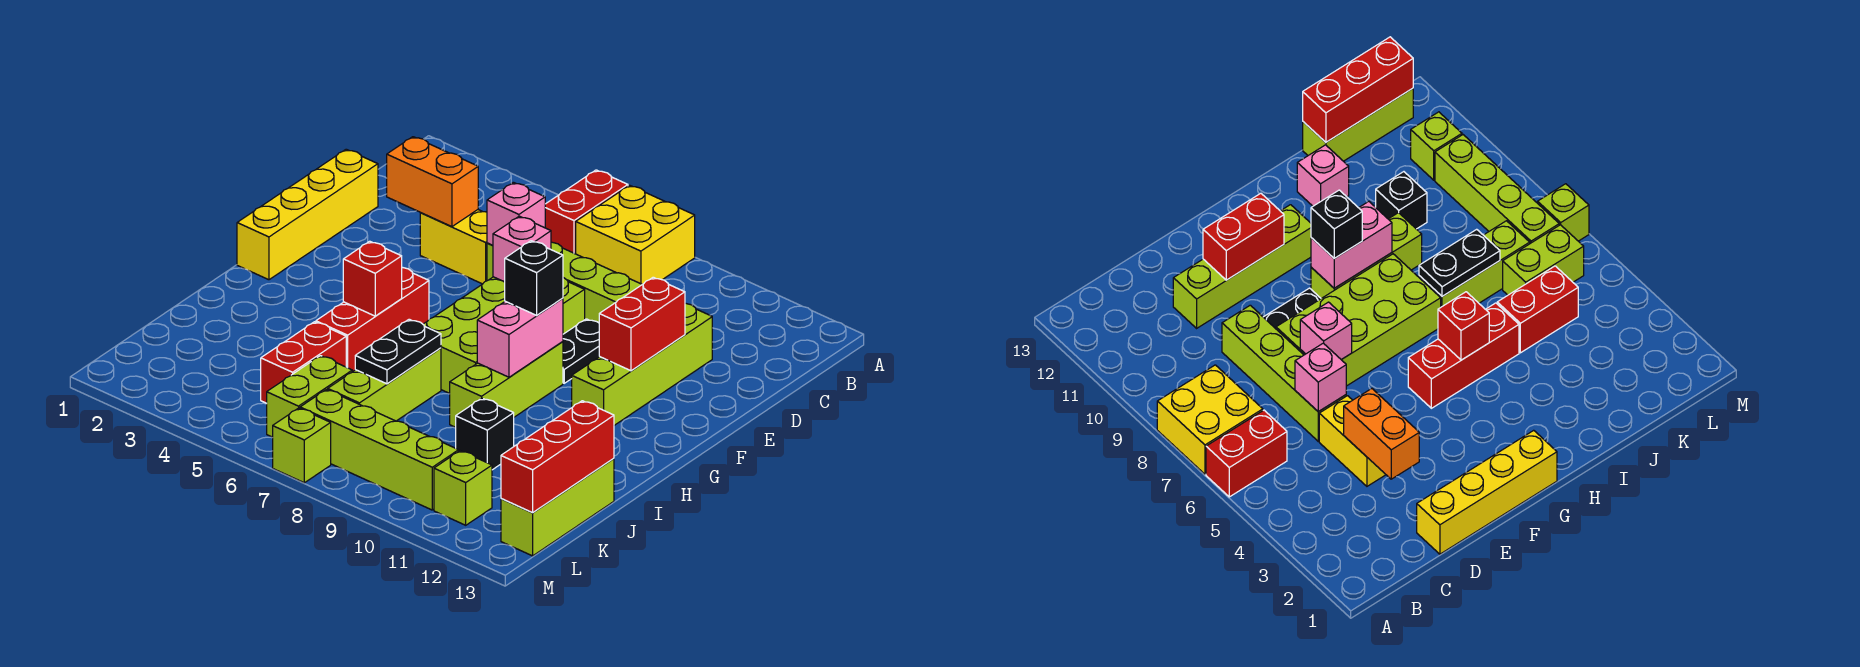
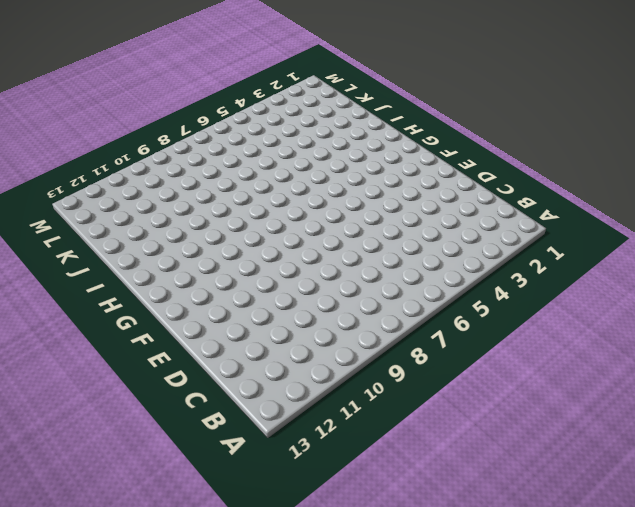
none -> red 1x2 brick [545,170,628,254]
none -> yellow 2x2 brick [576,185,695,284]
none -> yellow 1x4 brick [237,149,378,280]

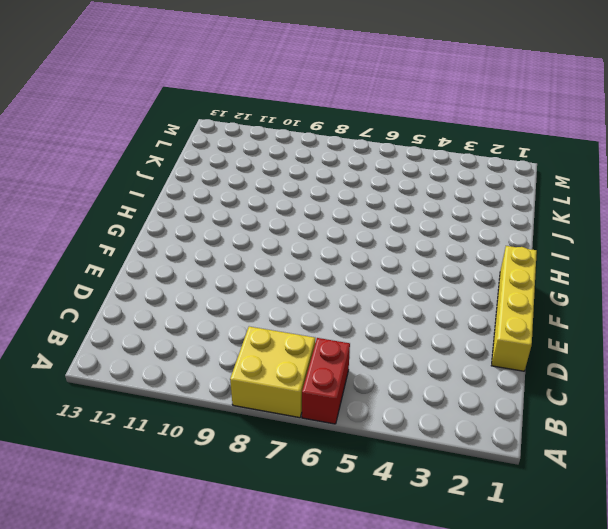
none -> yellow 1x2 brick [420,210,487,284]
none -> lime 1x4 brick [487,242,642,323]
none -> lime 1x4 brick [572,303,712,425]

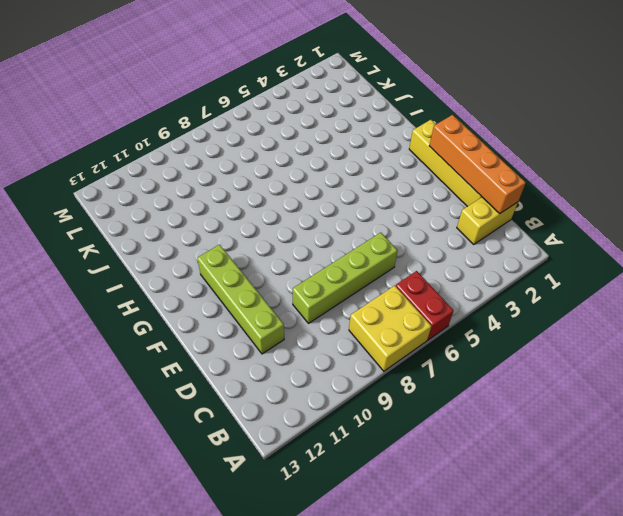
yellow 1x2 brick [457,197,518,244] -> yellow 1x2 brick moved to [420,210,487,284]
orange 1x4 brick [429,115,526,214] -> none
none -> lime 2x4 brick [423,277,585,394]
none -> black 1x2 plate [563,319,600,383]
none -> red 1x3 brick [316,267,429,372]

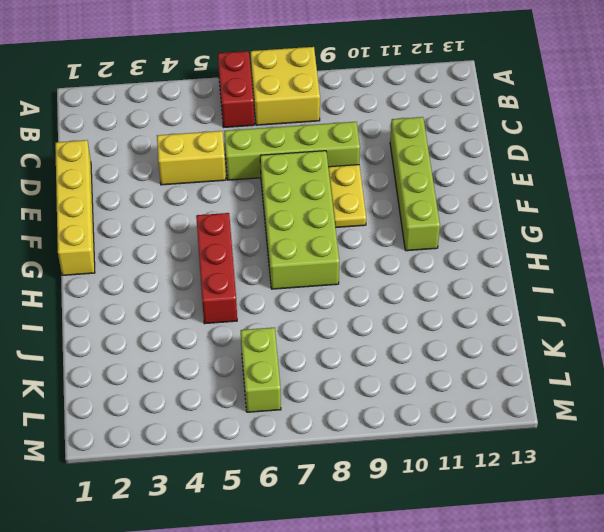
yellow 1x2 plate [328,165,366,228] -> black 1x2 plate [563,319,600,383]
none -> lime 1x3 brick [450,342,563,427]
none -> lime 1x3 brick [328,348,441,421]
none -> pink 1x1 brick [1297,145,1349,206]

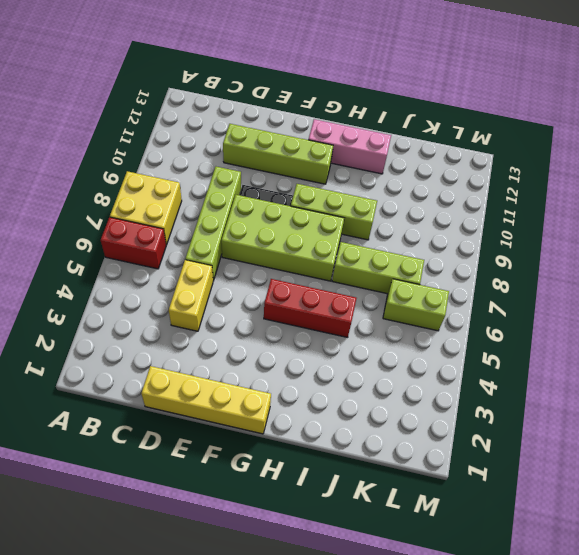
pink 1x3 brick [308,119,391,174] -> pink 1x1 brick [1297,145,1349,206]
none -> red 1x2 brick [261,322,346,403]
none -> black 1x1 brick [456,398,514,470]
none -> lime 1x3 brick [501,458,614,556]

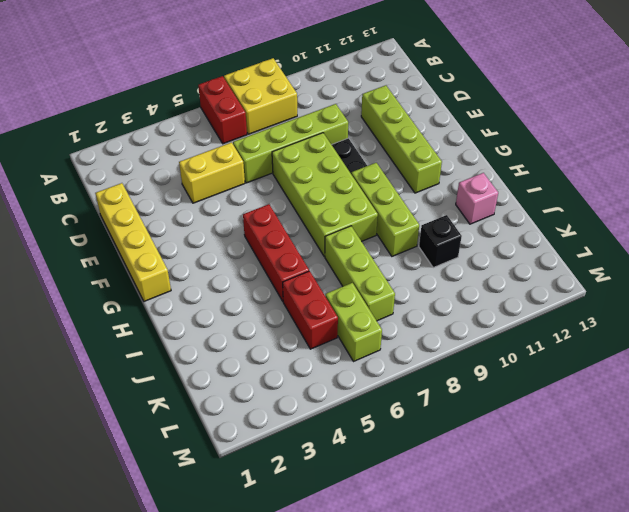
none -> lime 1x3 brick [501,458,614,556]
none -> lime 1x4 brick [300,389,459,510]
none -> lime 1x1 brick [434,451,492,525]

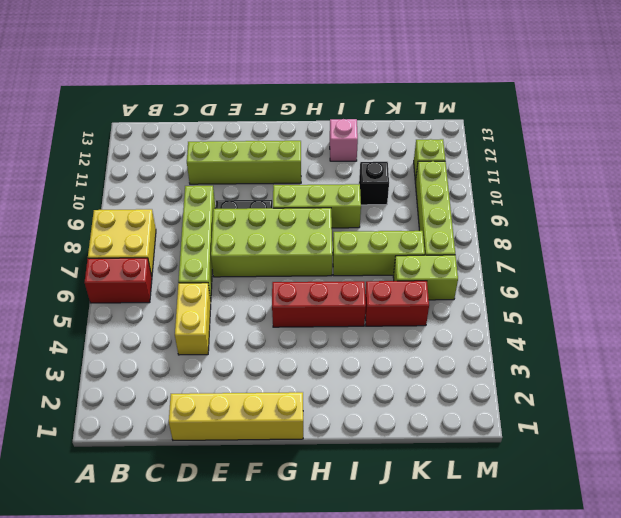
none -> lime 1x3 brick [501,458,614,556]
none -> lime 1x1 brick [273,408,331,483]
none -> orange 1x2 brick [387,137,478,227]

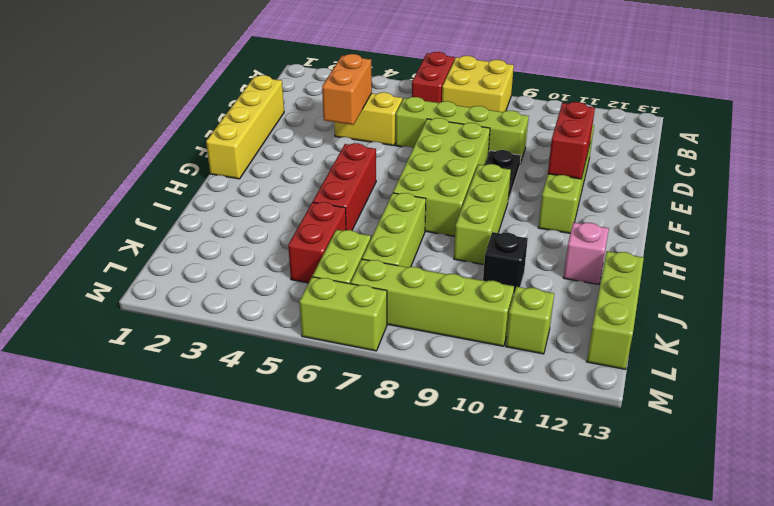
orange 1x2 brick [322,54,372,125] -> orange 1x2 brick turned to [387,137,478,227]
lime 1x2 brick [299,277,387,351] -> lime 1x1 brick [273,408,331,483]
none -> pink 1x1 brick [487,182,545,245]
none -> pink 1x1 brick [493,216,551,282]
none -> pink 1x2 brick [477,298,563,377]

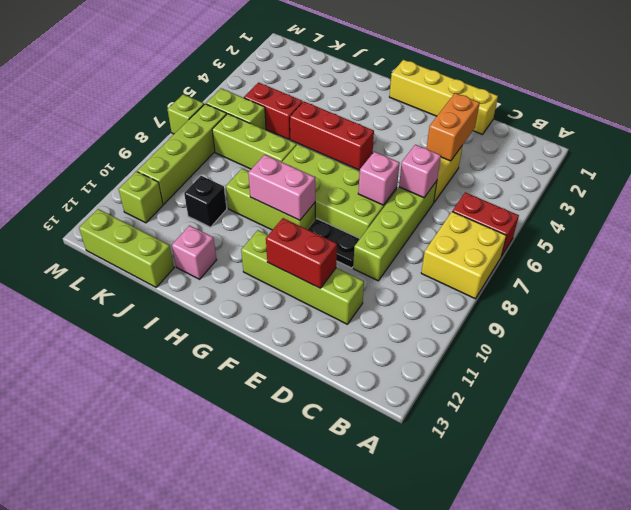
none -> red 1x1 brick [343,241,402,316]
none -> black 1x2 plate [355,319,441,384]
none -> red 1x3 brick [501,401,614,513]

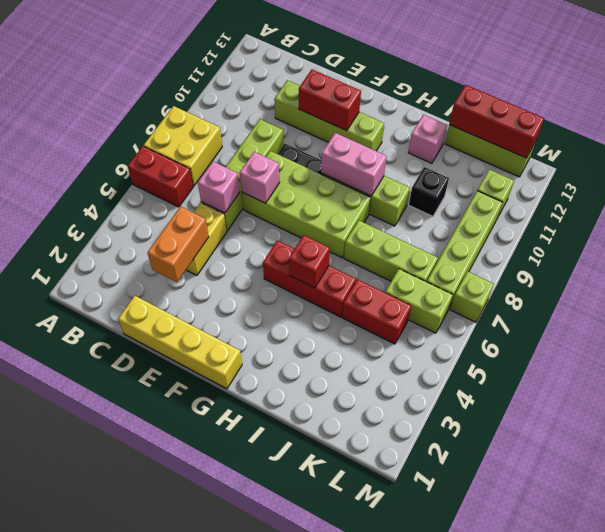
none -> black 1x2 plate [355,319,441,384]
none -> black 1x1 brick [505,241,563,315]

